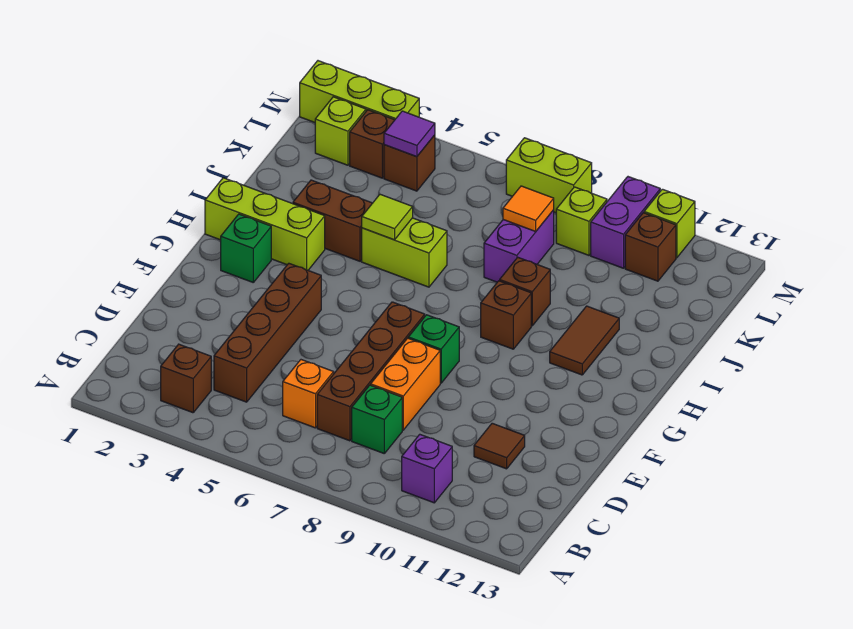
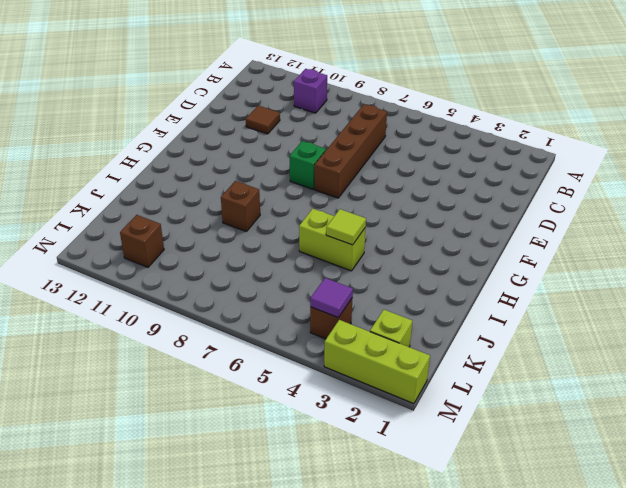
none -> brown 1x1 brick [161,344,211,413]
none -> brown 1x4 brick [214,263,321,402]
none -> orange 1x1 brick [283,360,334,428]

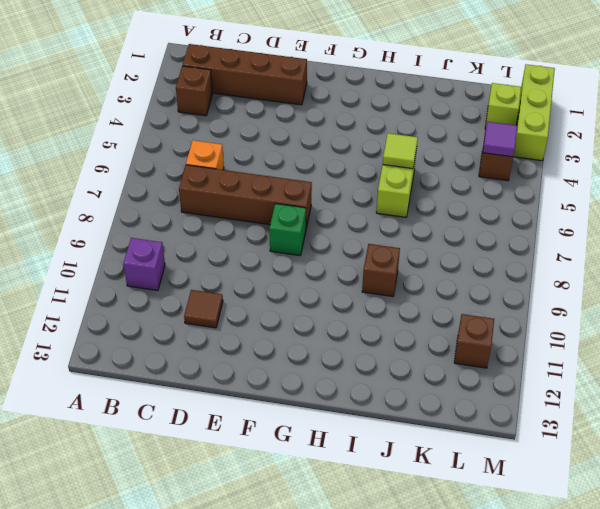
brown 1x4 brick [183,44,307,105] -> brown 1x4 brick moved to [214,263,321,402]
none -> green 1x1 brick [352,385,402,453]
none -> orange 1x2 brick [371,338,440,430]
none -> green 1x1 brick [221,214,271,282]

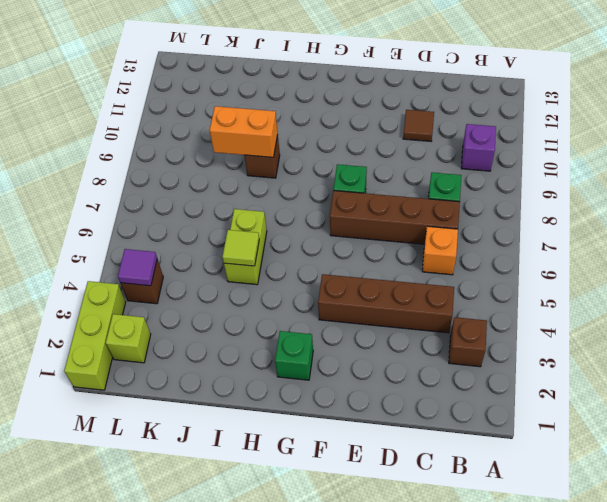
orange 1x2 brick [210,106,278,157] -> orange 1x2 brick moved to [371,338,440,430]
none -> lime 1x3 brick [205,178,325,270]
none -> brown 1x1 brick [481,281,531,349]
none -> brown 1x2 tile [550,306,619,375]

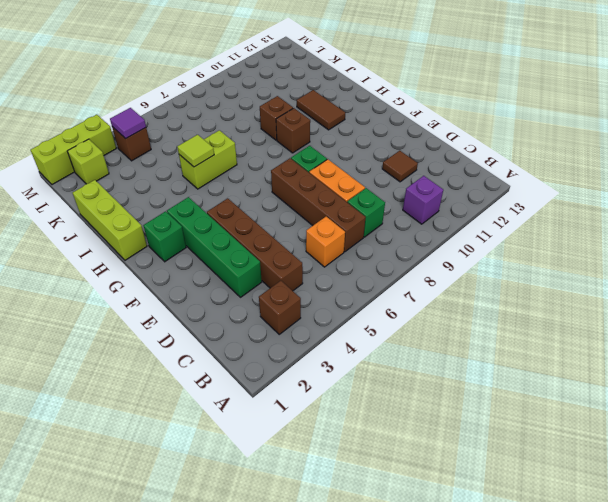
green 1x4 brick [167,197,262,297] -> none
lime 1x3 brick [73,180,147,260] -> lime 1x3 brick turned to [205,178,325,270]
none -> brown 1x2 brick [293,180,372,261]
none -> purple 1x2 brick [484,210,554,282]
none -> brown 1x1 brick [350,110,394,178]

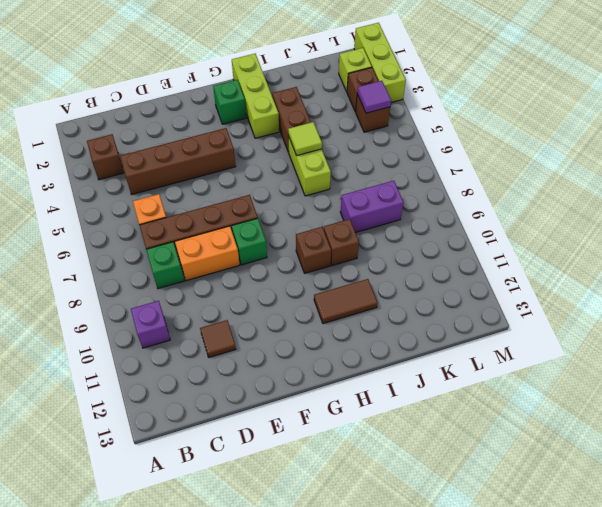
none -> lime 1x1 brick [556,187,607,255]
none -> purple 1x2 brick [591,177,660,268]
none -> brown 1x1 brick [625,213,676,281]

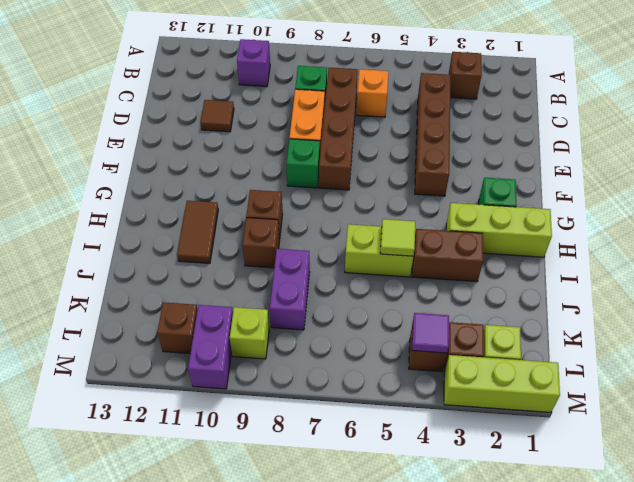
none -> lime 1x2 brick [506,138,592,213]
none -> lime 1x1 brick [644,189,695,258]
none -> orange 1x1 tile [503,186,554,231]

